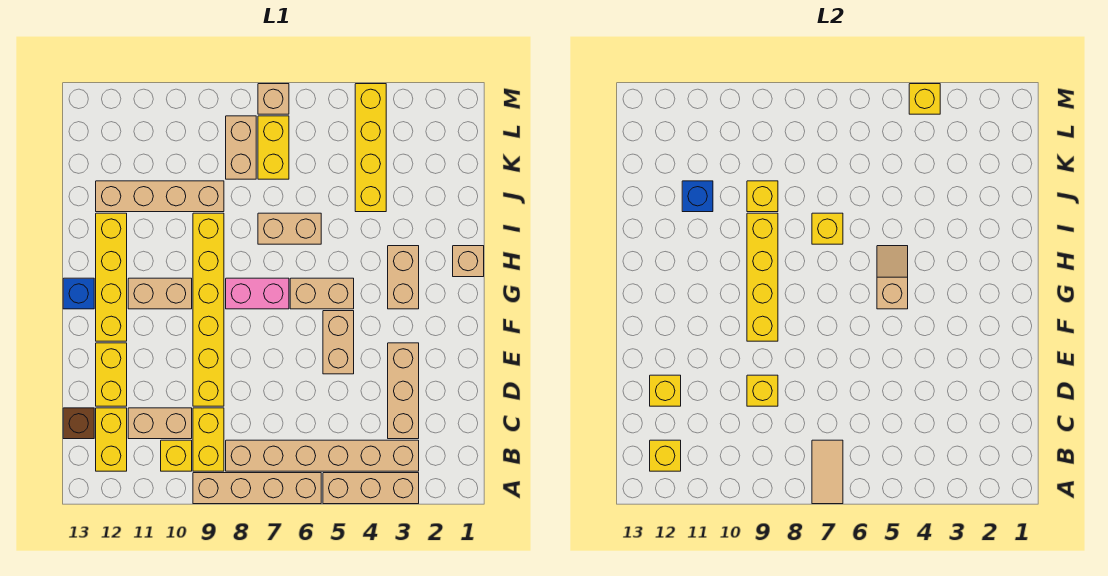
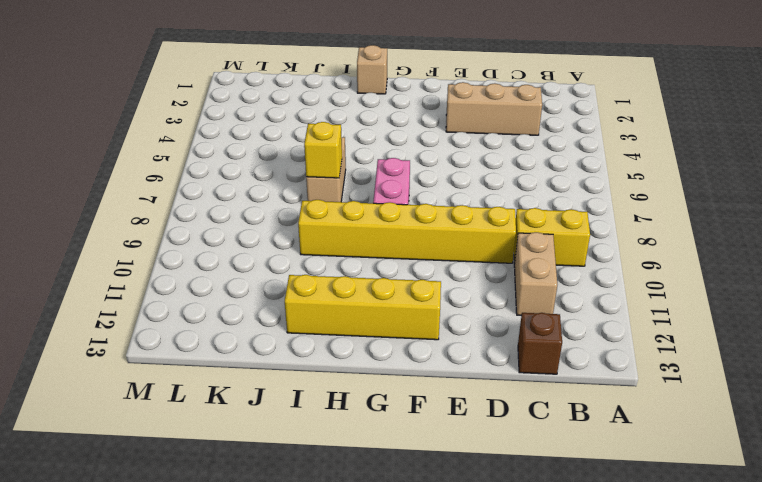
none -> tan 1x3 brick [323,473,419,504]
none -> tan 1x4 brick [193,473,321,504]
none -> tan 1x6 brick [226,440,419,471]
none -> yellow 1x1 brick [161,440,192,471]

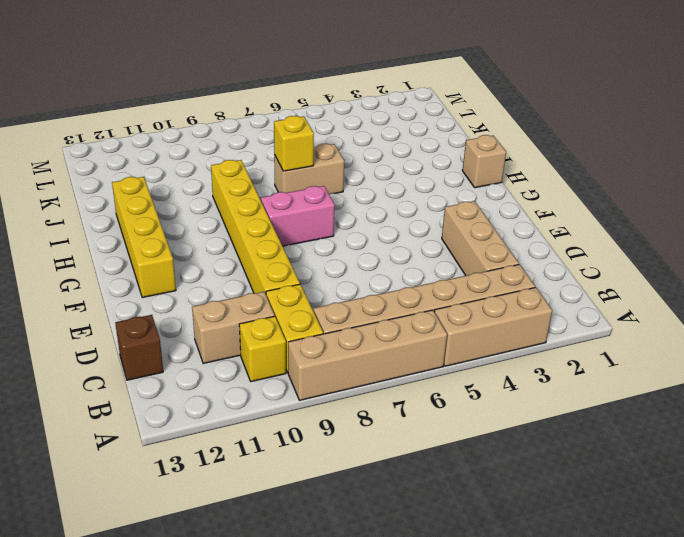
none -> yellow 1x2 brick [96,408,127,471]
none -> yellow 1x2 brick [96,343,127,406]
none -> tan 1x2 brick [323,311,354,374]
none -> tan 1x2 brick [388,246,419,309]

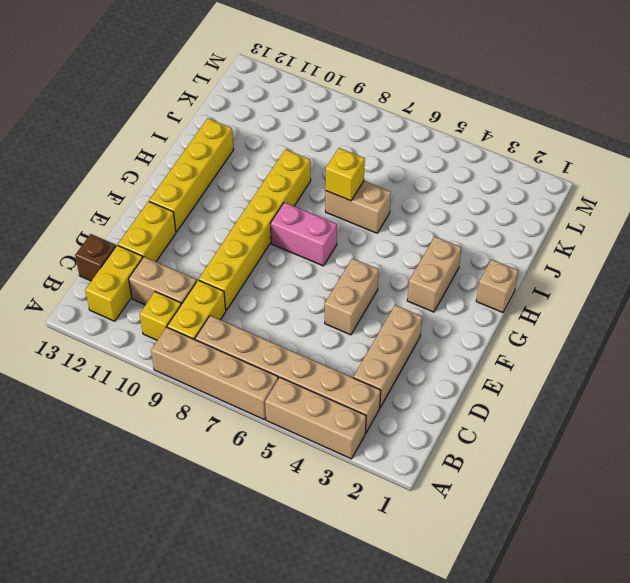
none -> tan 1x2 brick [290,278,354,309]
none -> tan 1x2 brick [128,278,192,309]
none -> blue 1x1 brick [63,278,94,309]
none -> yellow 1x4 brick [355,84,386,212]

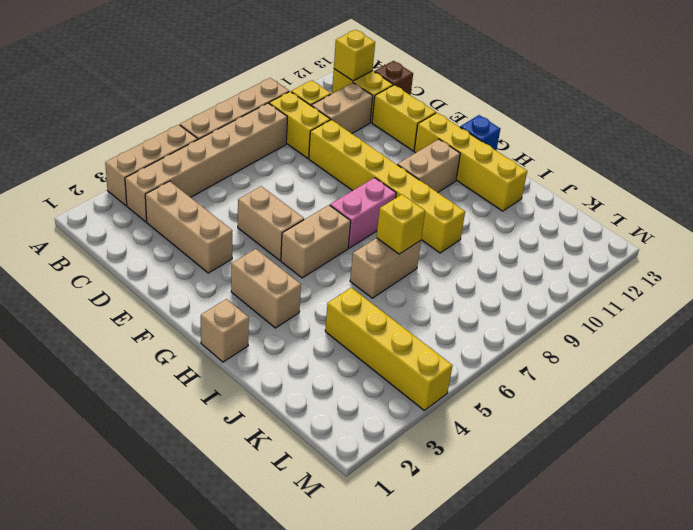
none -> tan 1x4 brick [96,181,224,212]
none -> yellow 1x2 brick [258,116,289,179]
none -> tan 1x2 brick [226,116,256,179]
none -> tan 1x1 brick [258,84,289,114]

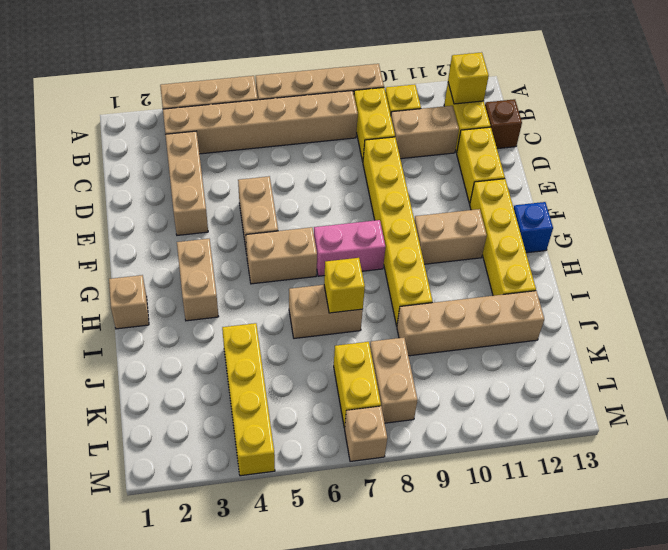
none -> tan 1x2 tile [812,440,843,504]
none -> yellow 1x1 brick [747,375,778,406]
none -> yellow 1x1 brick [650,375,681,406]
none -> yellow 1x4 brick [747,213,778,341]

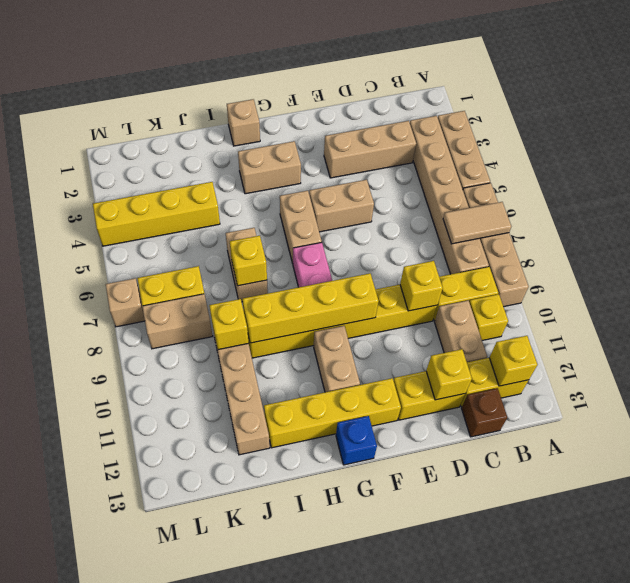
none -> tan 1x2 slope [877,246,908,309]
none -> blue 1x1 brick [682,181,713,212]
none -> yellow 1x1 brick [909,84,940,114]

